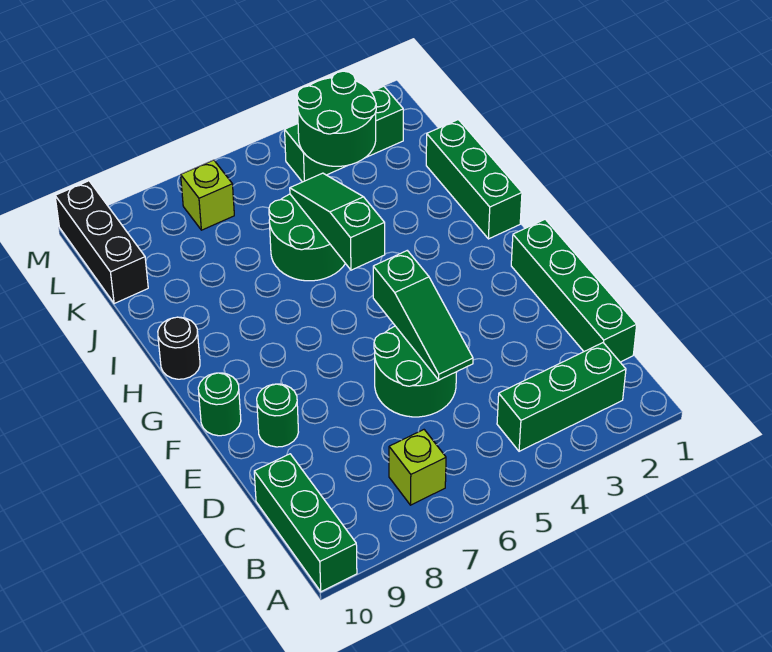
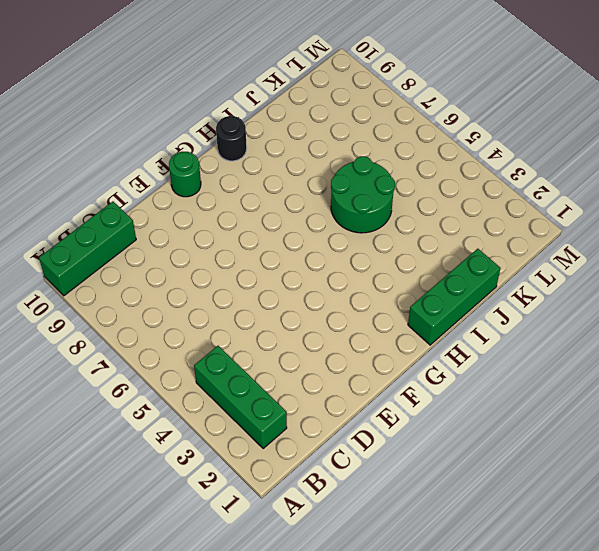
none -> lime 1x1 brick [389,430,446,505]
none -> green 1x4 brick [511,219,637,362]
none -> green 2x2 round brick [374,326,457,417]

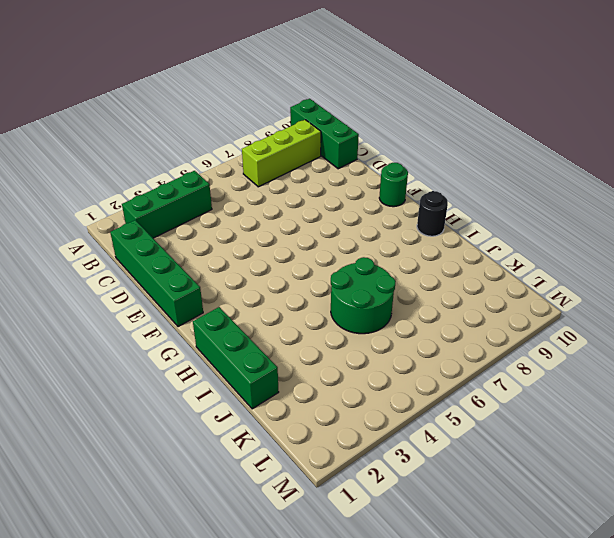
lime 1x3 brick [242,120,321,187] -> lime 1x1 brick [389,430,446,505]
none -> green 2x2 round brick [374,326,457,417]
none -> green 1x1 round brick [257,384,298,447]
none -> black 1x3 brick [55,181,148,304]

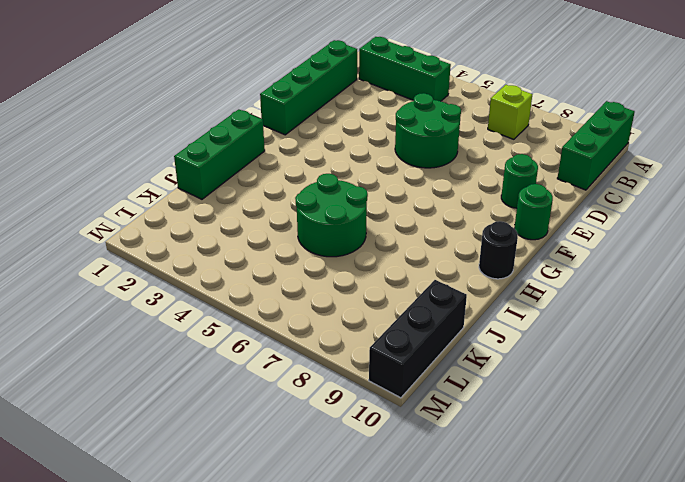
none -> green 1x3 brick [285,86,403,182]
none -> lime 1x1 brick [181,160,234,230]
none -> green 1x3 slope [373,251,473,380]

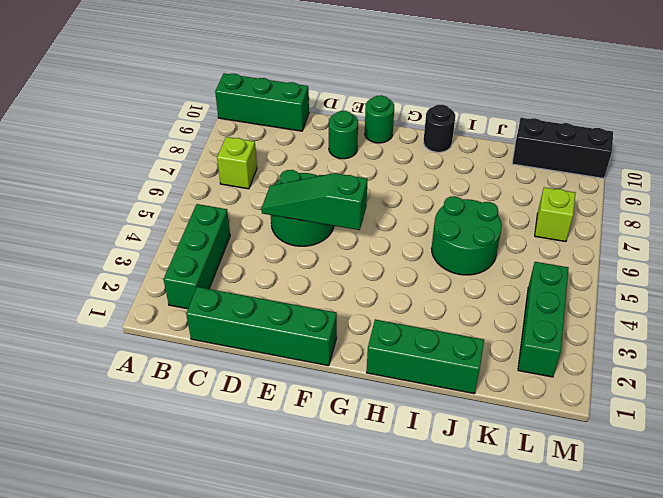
none -> green 1x3 slope [290,173,385,270]
none -> green 2x2 round brick [297,71,376,166]

